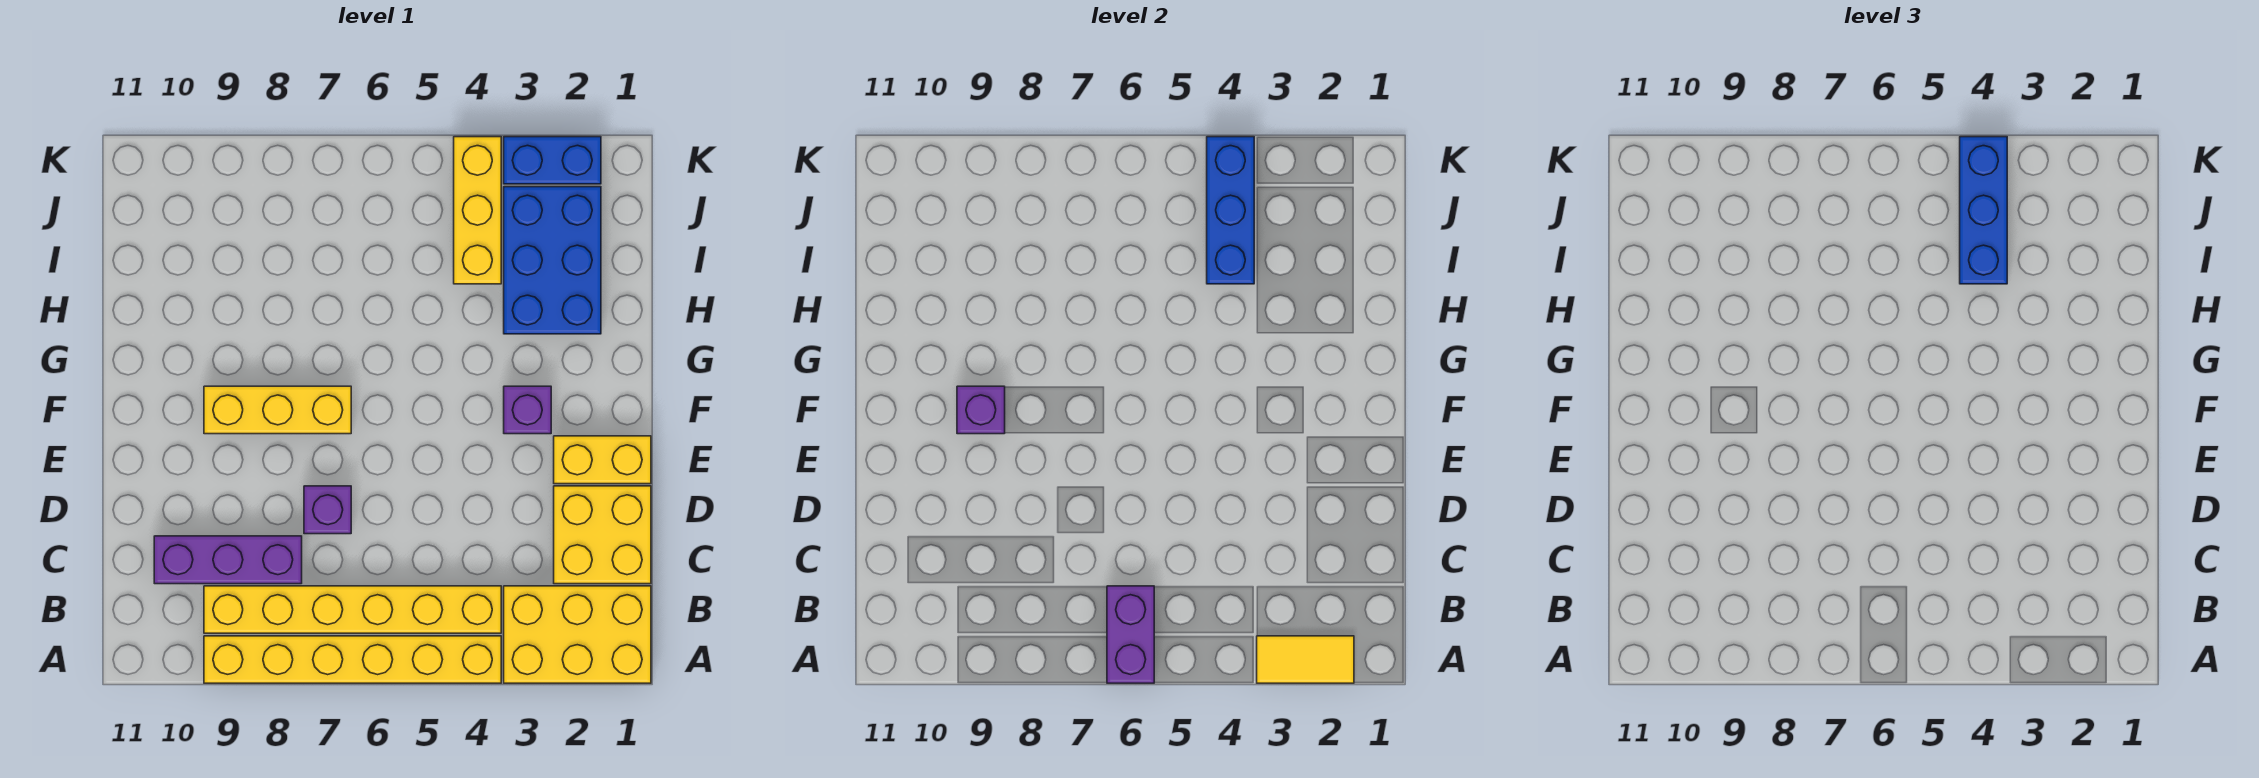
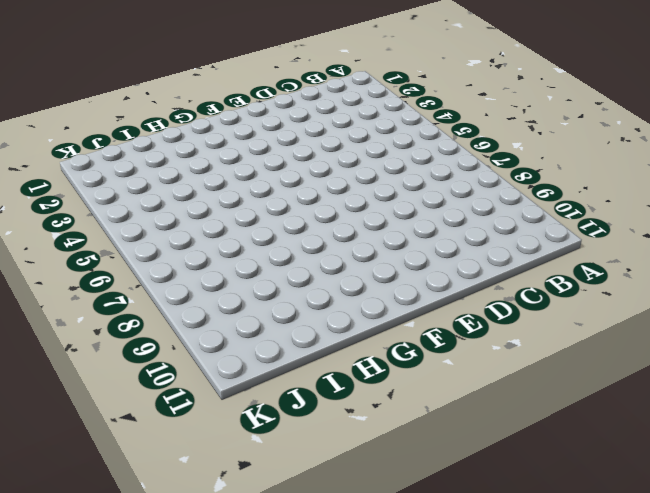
none -> yellow 2x3 brick [504,586,651,683]
none -> yellow 1x6 brick [204,636,501,683]
none -> yellow 1x6 brick [204,586,501,633]

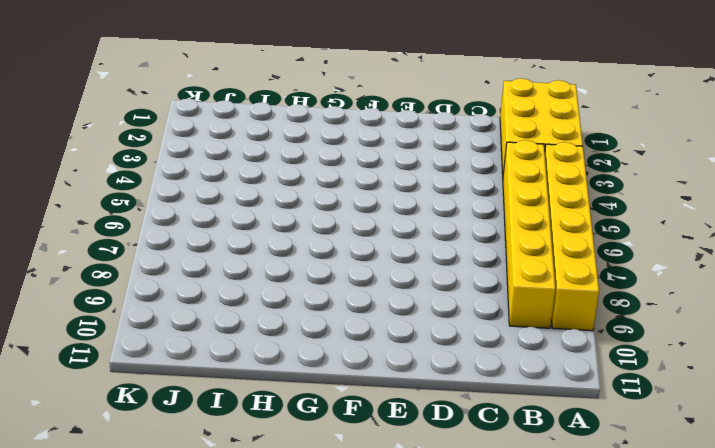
none -> yellow 2x2 brick [554,486,651,584]
none -> purple 1x3 brick [154,536,302,584]
none -> purple 1x1 brick [304,486,351,534]

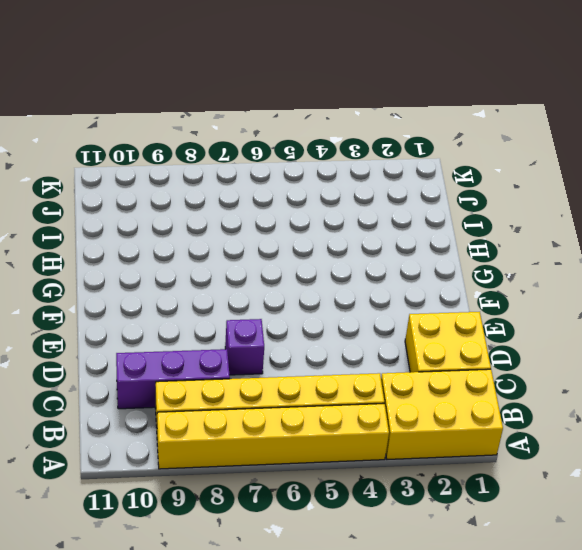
none -> yellow 1x2 brick [554,436,651,484]
none -> purple 1x1 brick [504,386,551,434]
none -> yellow 1x3 brick [204,386,351,434]

